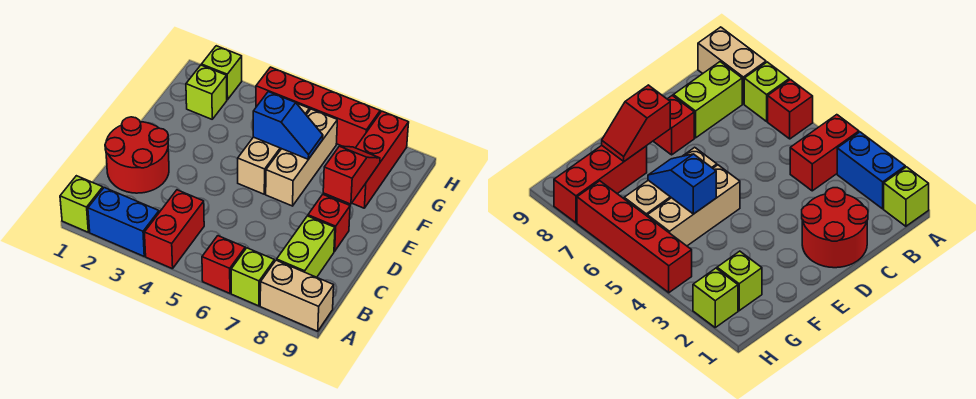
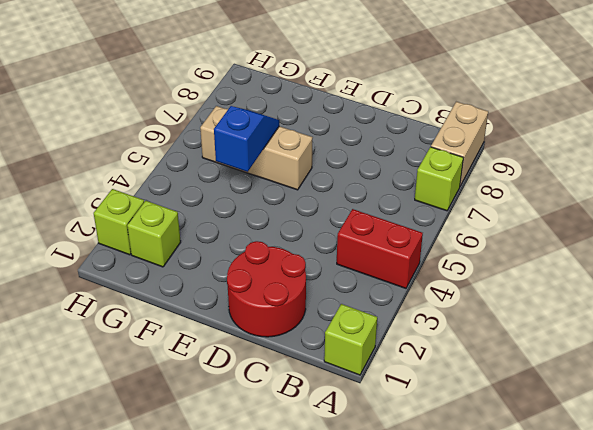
none -> blue 1x2 brick [88,188,159,256]
none -> red 1x1 brick [202,236,245,293]
none -> lime 1x2 brick [277,216,335,277]

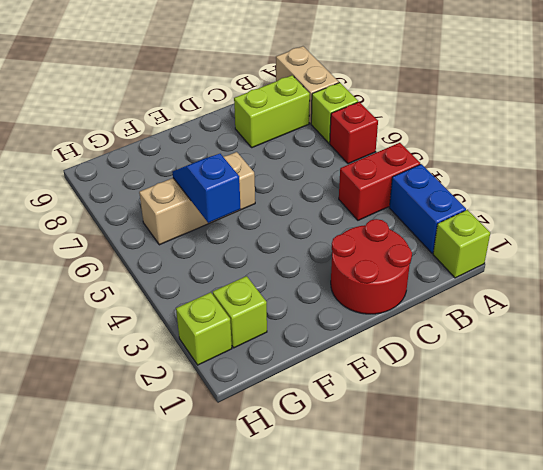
none -> red 1x1 brick [308,194,350,251]
none -> tan 1x3 brick [238,104,309,194]
none -> red 1x3 brick [352,111,409,208]

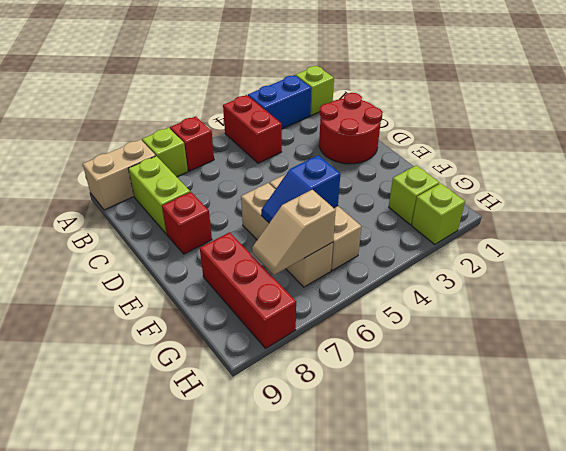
tan 1x2 slope [252,190,336,275] -> none
none -> red 1x4 brick [256,67,380,148]
none -> red 1x2 slope [323,146,380,204]

